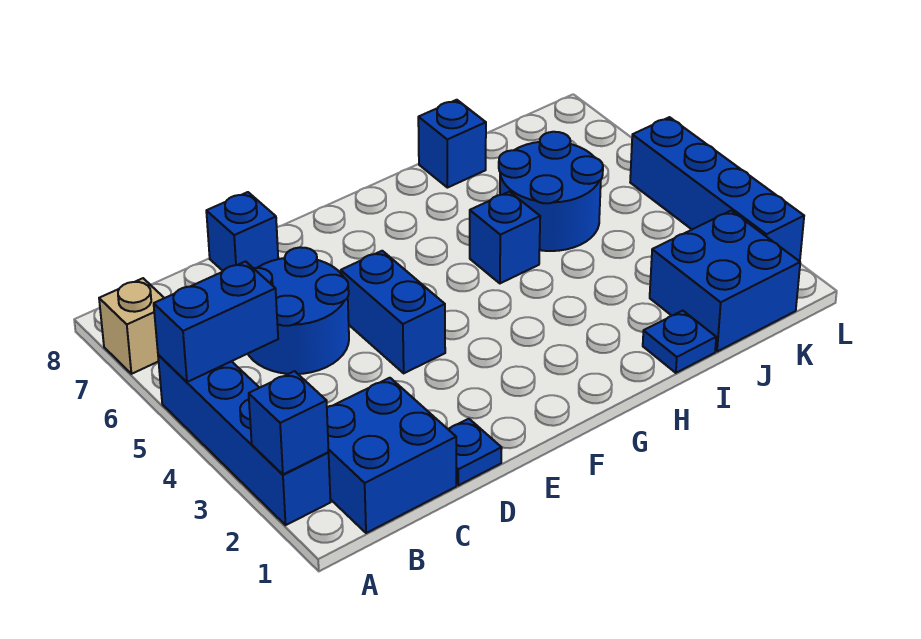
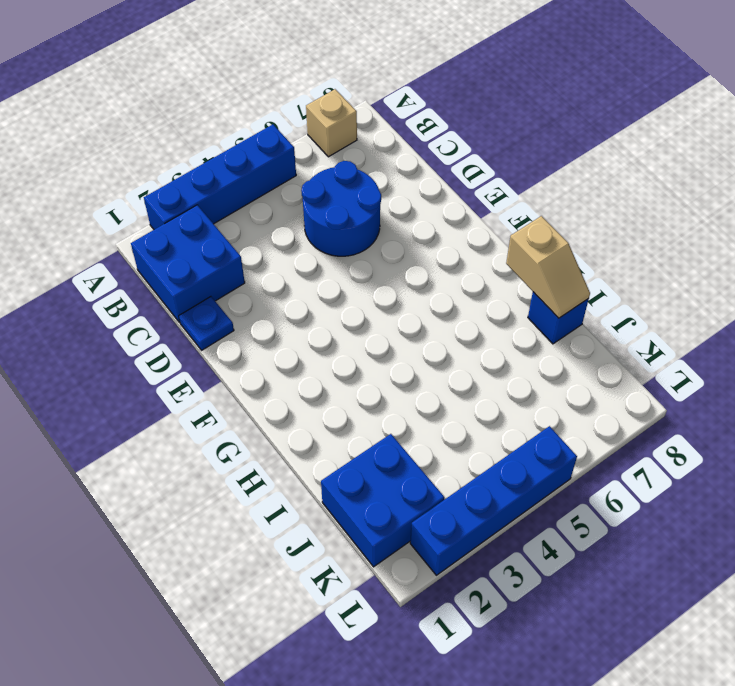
tan 1x2 slope [506,216,590,318] -> none
none -> blue 1x1 brick [206,192,278,271]
none -> blue 1x2 brick [341,251,445,373]
none -> blue 1x1 brick [470,192,540,283]

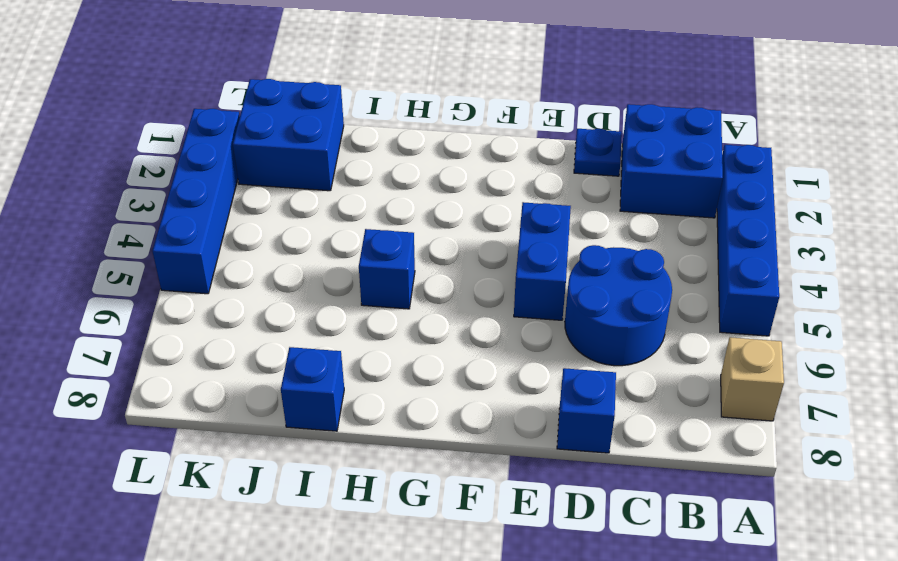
none -> blue 1x1 plate [643,311,716,373]
none -> blue 2x2 round brick [499,132,603,251]
none -> blue 1x1 brick [249,371,329,474]

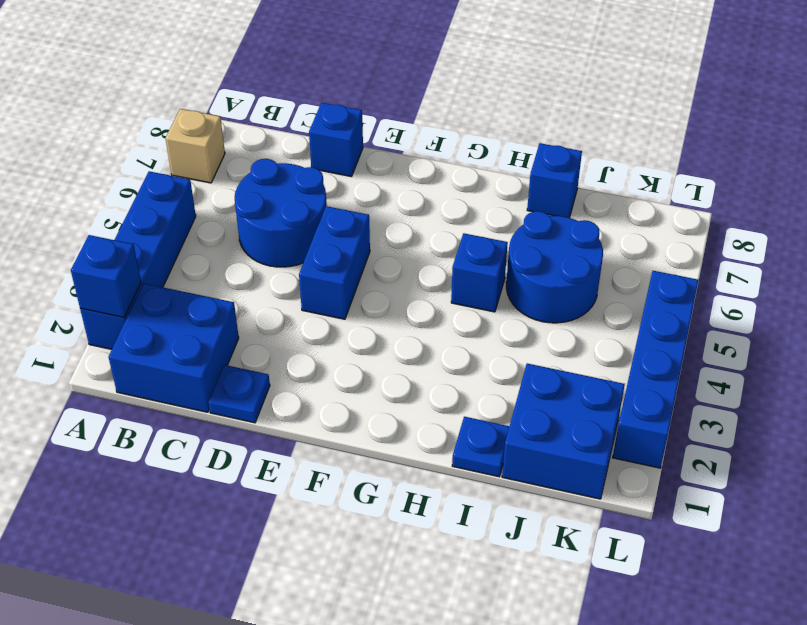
none -> blue 1x2 brick [154,262,278,382]

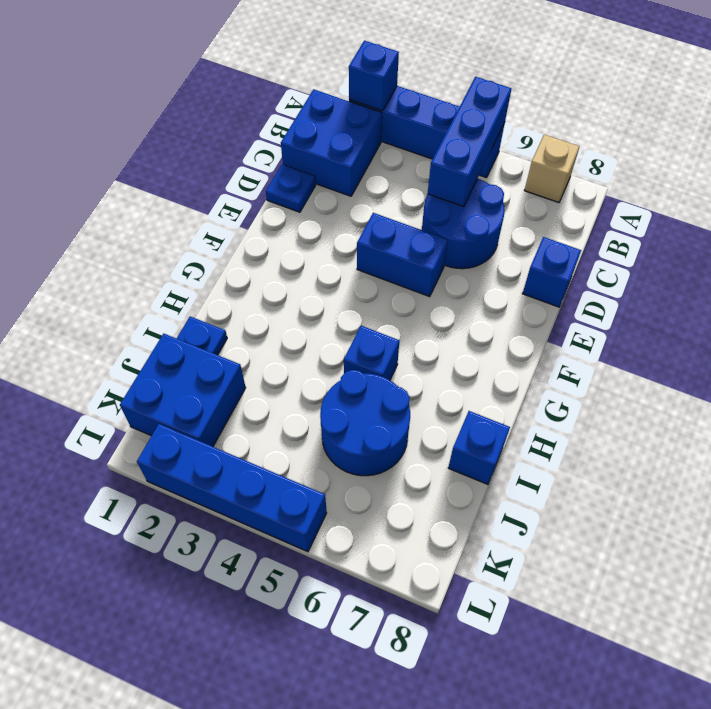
blue 1x3 brick [428,77,512,207] -> blue 1x2 brick [154,262,278,382]

